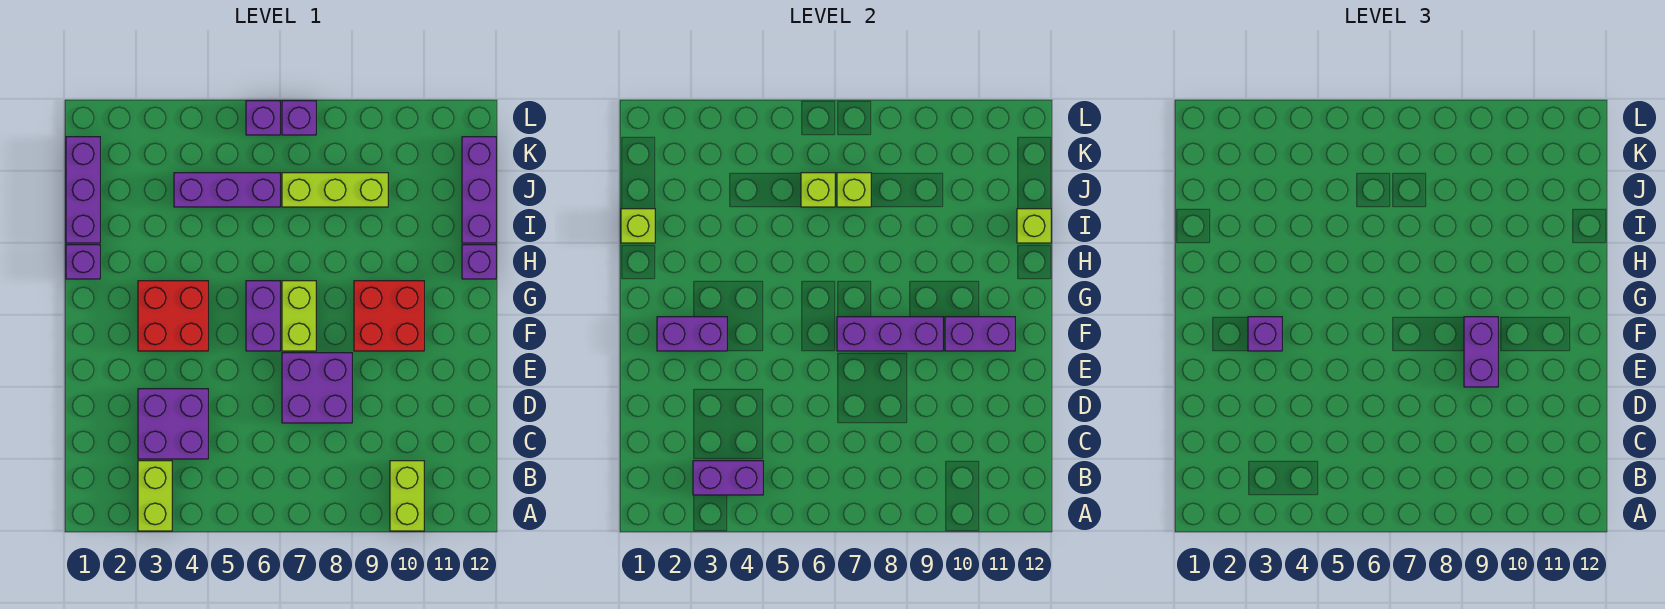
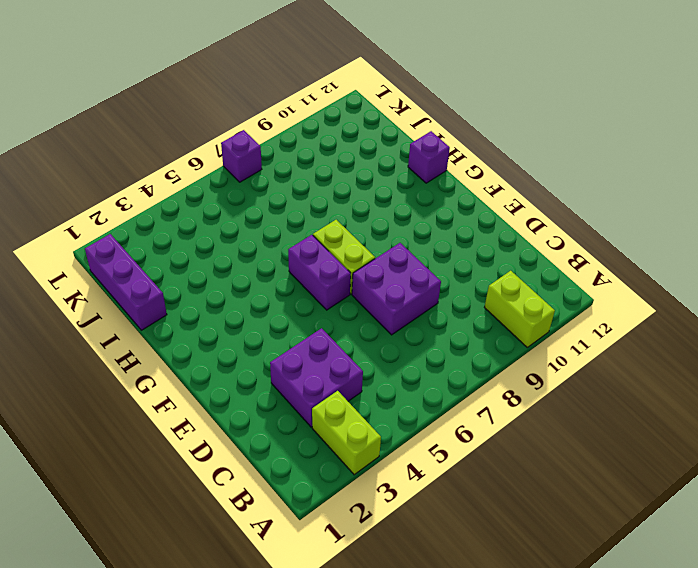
none -> red 2x2 brick [138,281,208,351]
none -> red 2x2 brick [354,281,424,351]
none -> purple 1x1 brick [66,245,100,279]

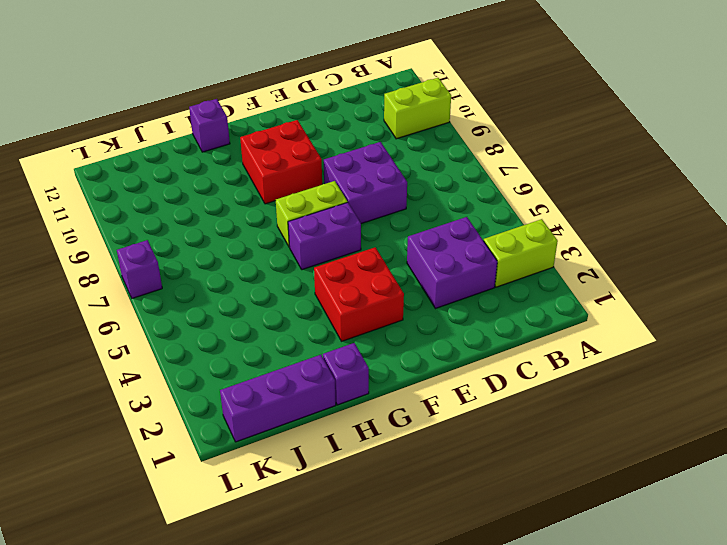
none -> purple 1x3 brick [462,137,496,243]
none -> purple 1x3 brick [174,173,280,207]
none -> lime 1x3 brick [282,173,388,207]

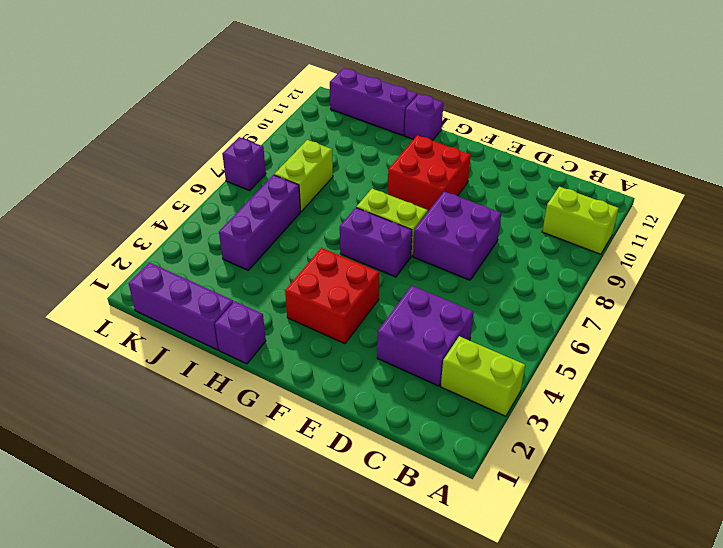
lime 1x2 brick [274,140,333,211] -> lime 1x3 brick [282,173,388,207]
none -> purple 1x1 brick [246,101,280,135]
none -> purple 1x2 brick [693,461,763,495]
none -> purple 1x2 brick [657,317,727,351]

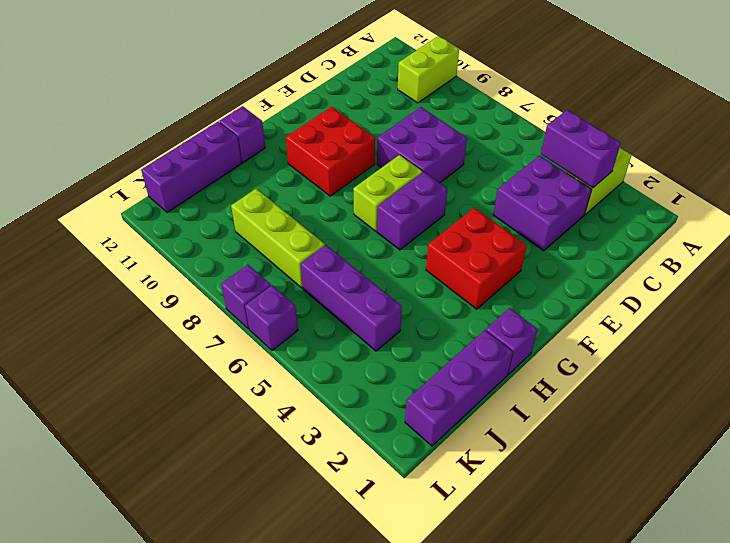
none -> purple 1x2 brick [657,317,727,351]
none -> purple 1x3 brick [837,317,943,351]
none -> purple 1x2 brick [945,317,1015,351]

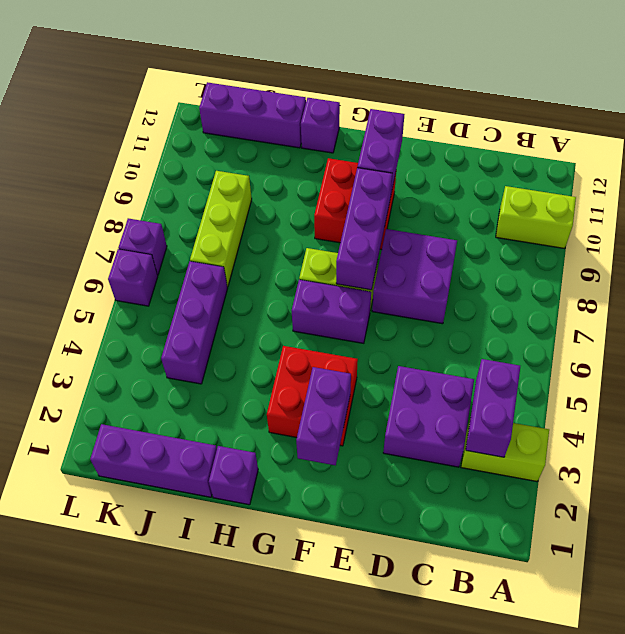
none -> lime 1x1 brick [621,209,655,243]
none -> lime 1x1 brick [1017,209,1051,243]
none -> lime 1x1 brick [801,173,835,207]

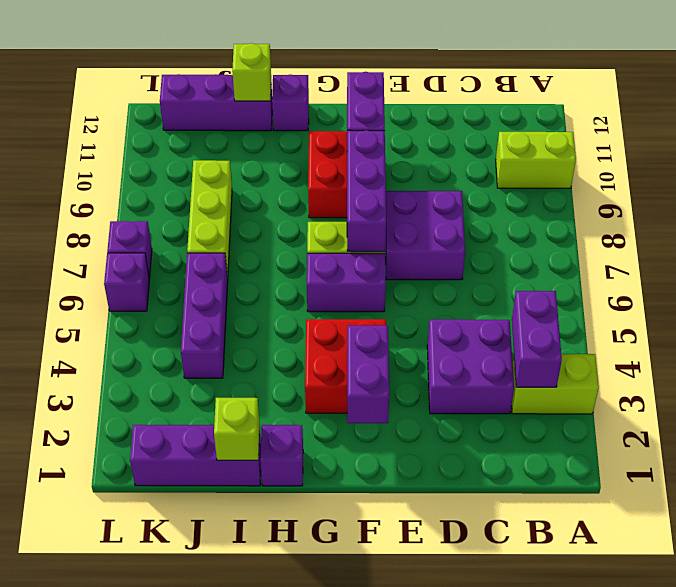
none -> lime 1x1 brick [801,173,835,207]
none -> lime 1x1 brick [837,173,871,207]
none -> purple 1x2 brick [1464,317,1498,387]

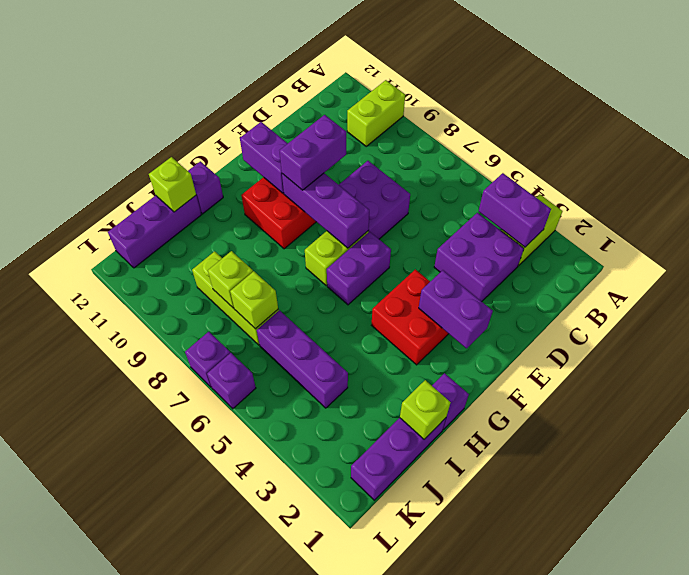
lime 1x1 brick [208,251,253,308] -> lime 1x1 brick moved to [801,173,835,207]
none -> purple 1x1 brick [1248,317,1282,351]

